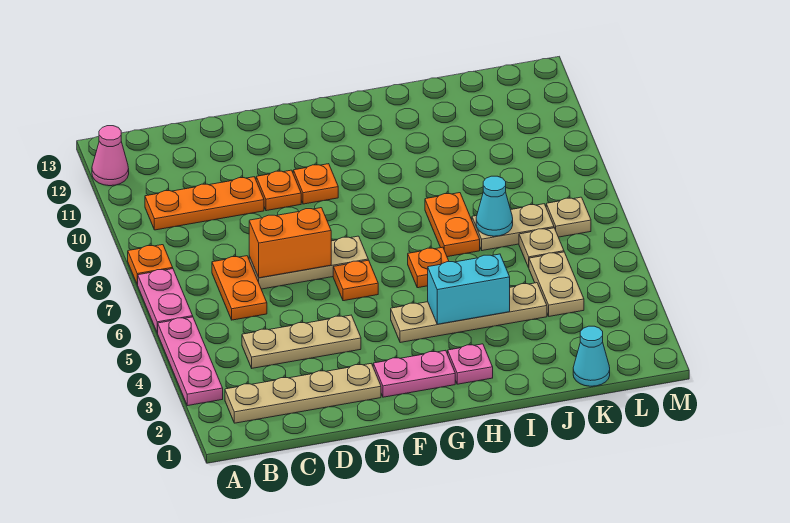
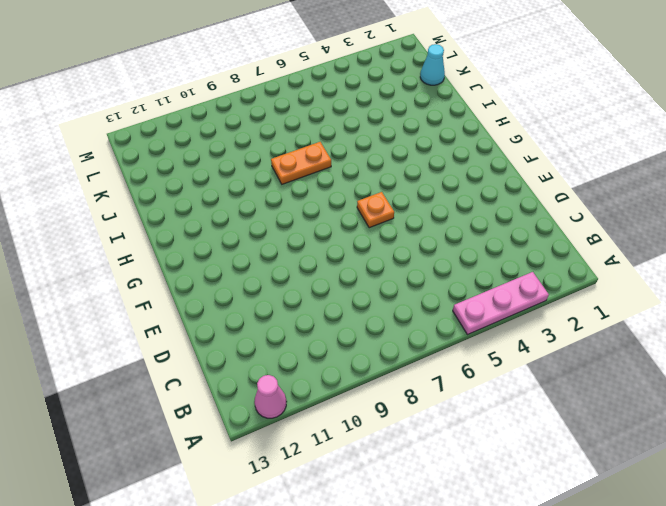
none -> pink 1x2 plate [138,269,193,333]
none -> orange 1x1 plate [128,245,173,285]
none -> tan 1x4 plate [225,364,381,423]

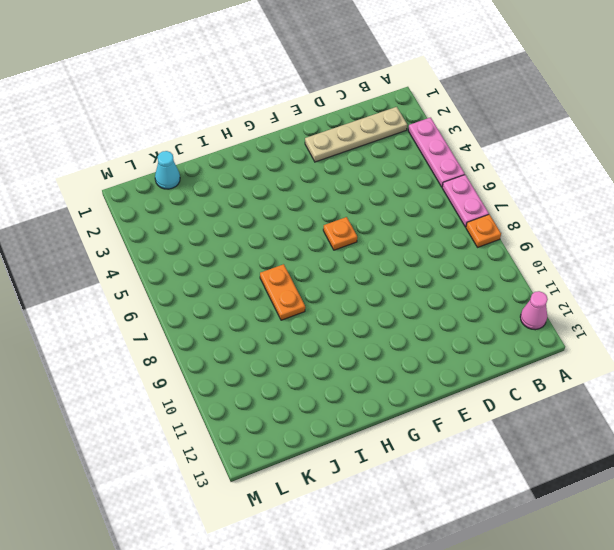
none -> orange 1x3 plate [145,177,264,230]
none -> tan 1x3 plate [242,315,361,368]
none -> orange 1x2 plate [212,256,267,320]

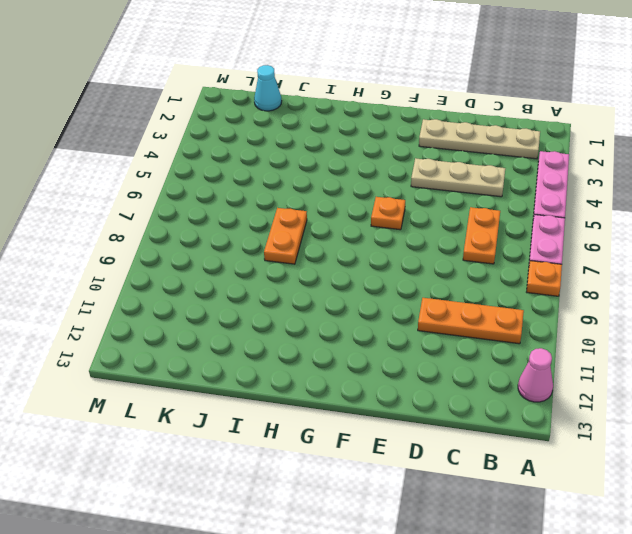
none -> tan 1x3 plate [249,236,368,289]
none -> orange 1x1 plate [256,170,301,211]
none -> pink 1x2 plate [373,350,455,397]

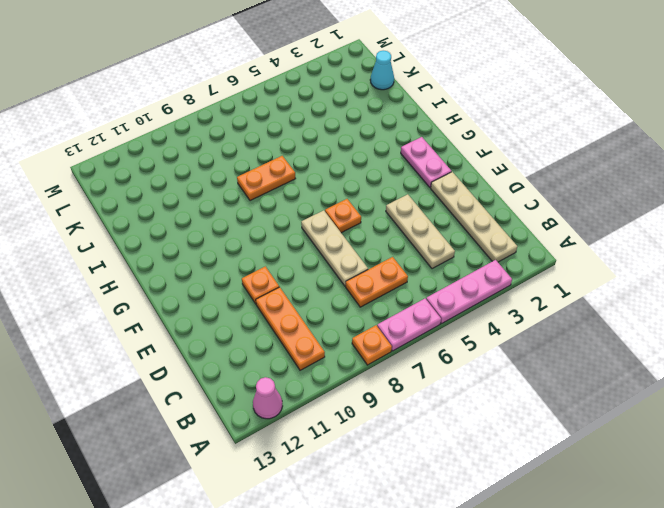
none -> orange 1x1 plate [293,164,338,204]
none -> tan 1x4 plate [391,283,547,343]
none -> pink 1x1 plate [448,344,493,384]

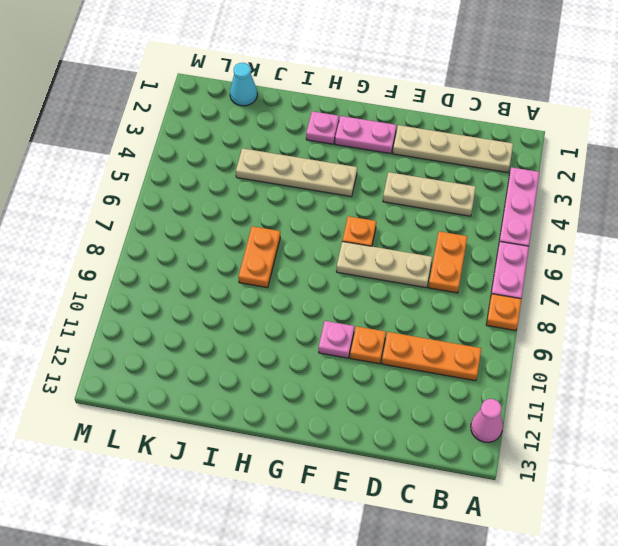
pink 1x1 plate [319,321,354,358] -> orange 1x1 plate [293,164,338,204]
none -> orange 1x1 plate [408,247,449,288]
none -> tan 1x2 plate [472,204,554,251]
none -> tan 1x2 plate [529,252,584,316]

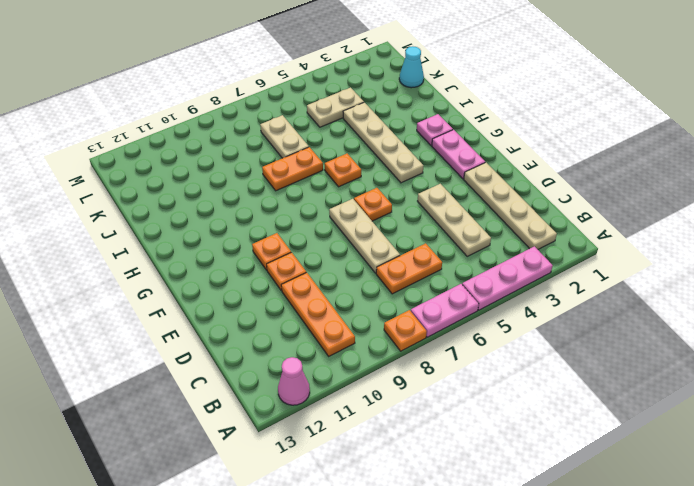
none -> tan 1x1 plate [519,228,564,268]
none -> tan 1x1 plate [546,197,591,237]
none -> orange 1x2 brick [249,208,331,278]

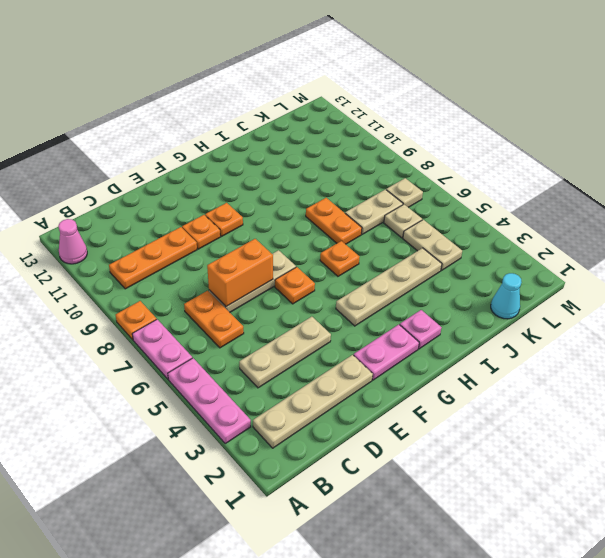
none -> cyan 1x2 brick [428,254,510,324]
none -> cyan 1x1 cone [476,176,513,236]

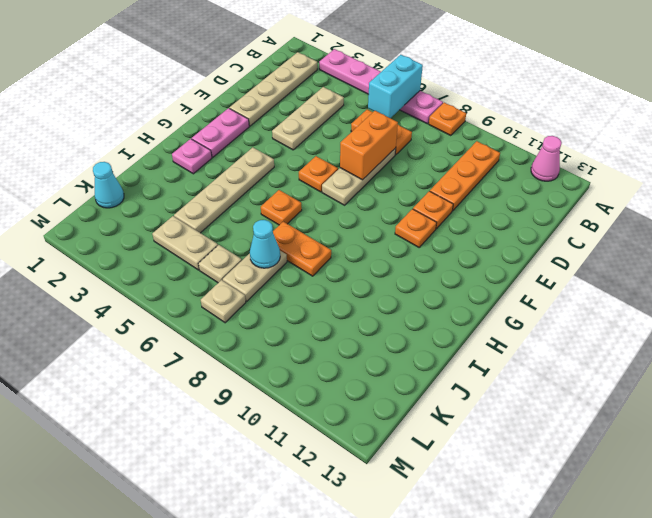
cyan 1x2 brick [368,55,423,118] -> cyan 1x2 brick moved to [428,254,510,324]

